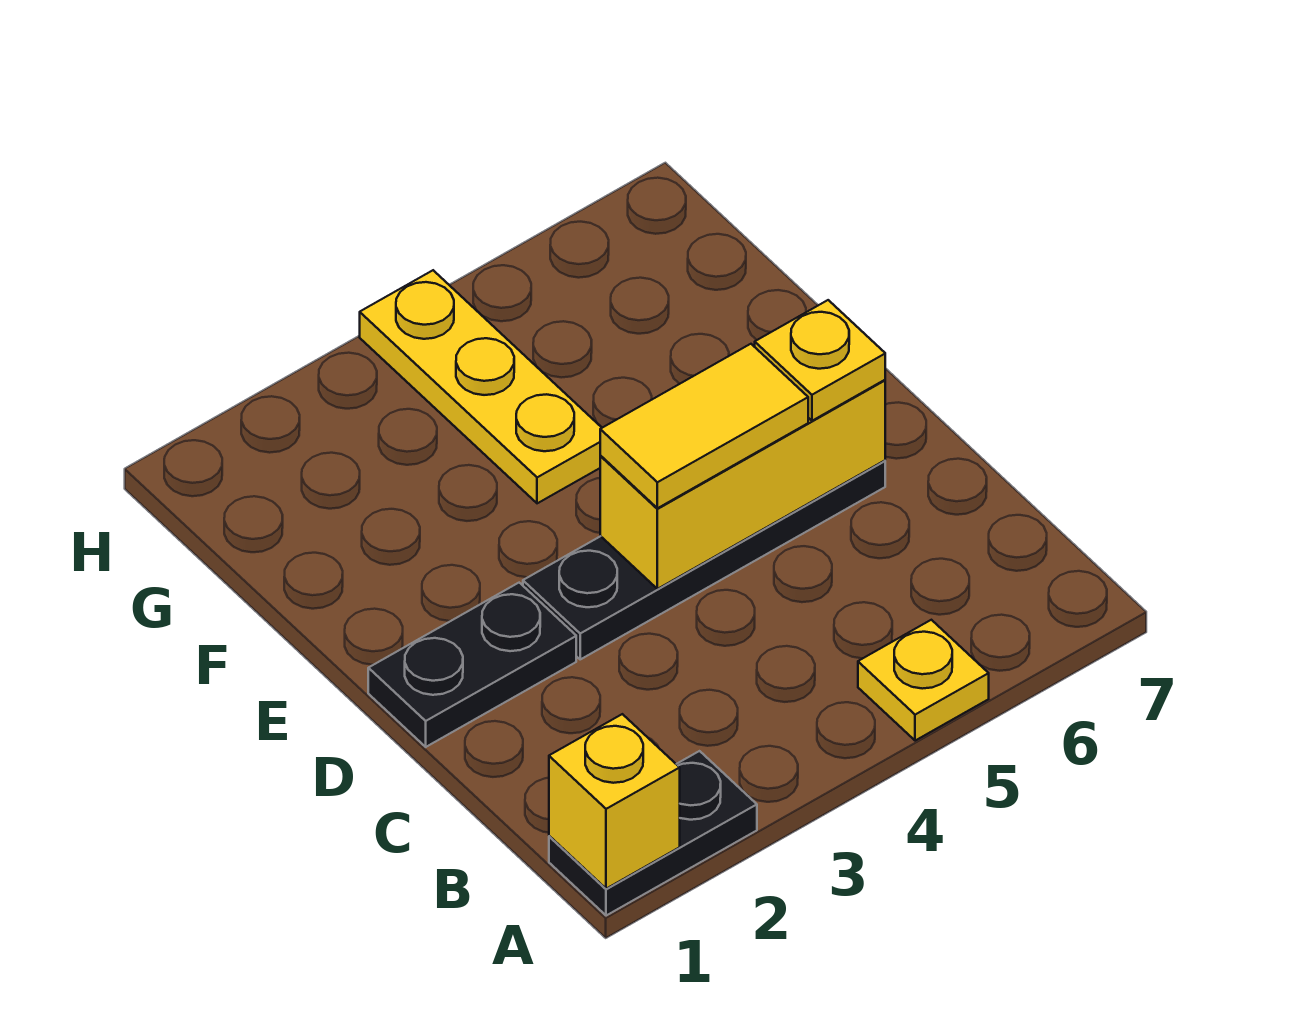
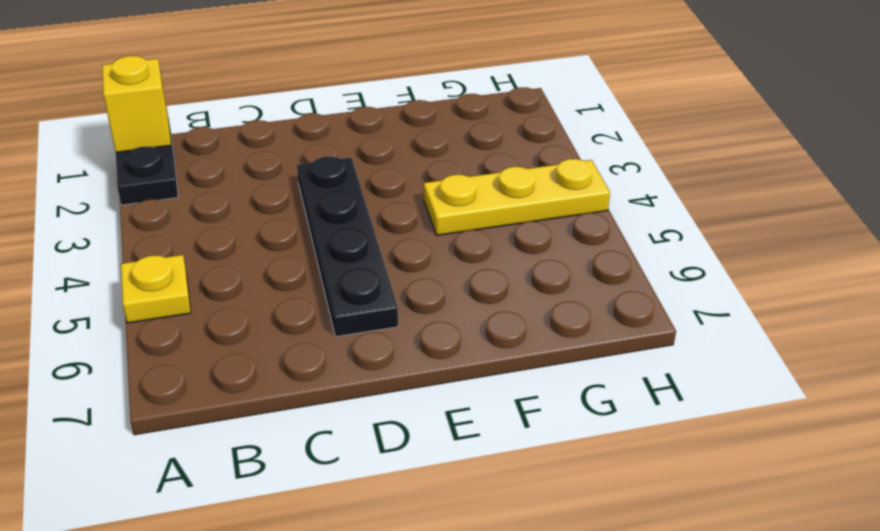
none -> black 1x2 plate [368,583,576,747]
none -> yellow 1x3 brick [600,380,885,589]

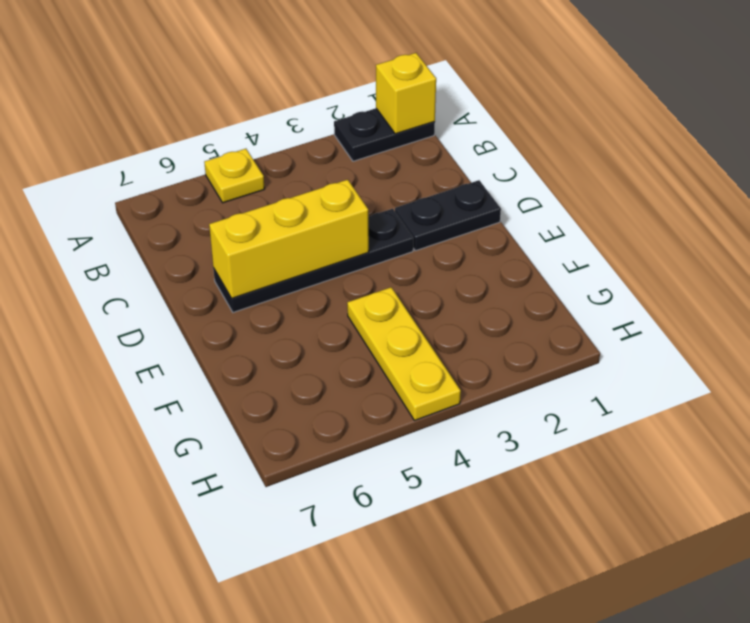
none -> yellow 1x2 tile [600,344,808,508]
none -> yellow 1x1 plate [755,300,885,421]

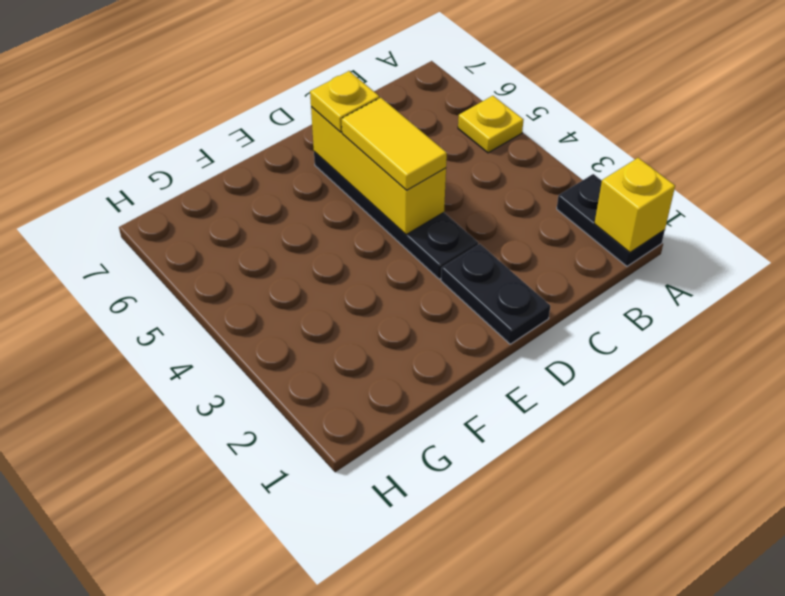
none -> yellow 1x3 plate [360,270,602,503]

